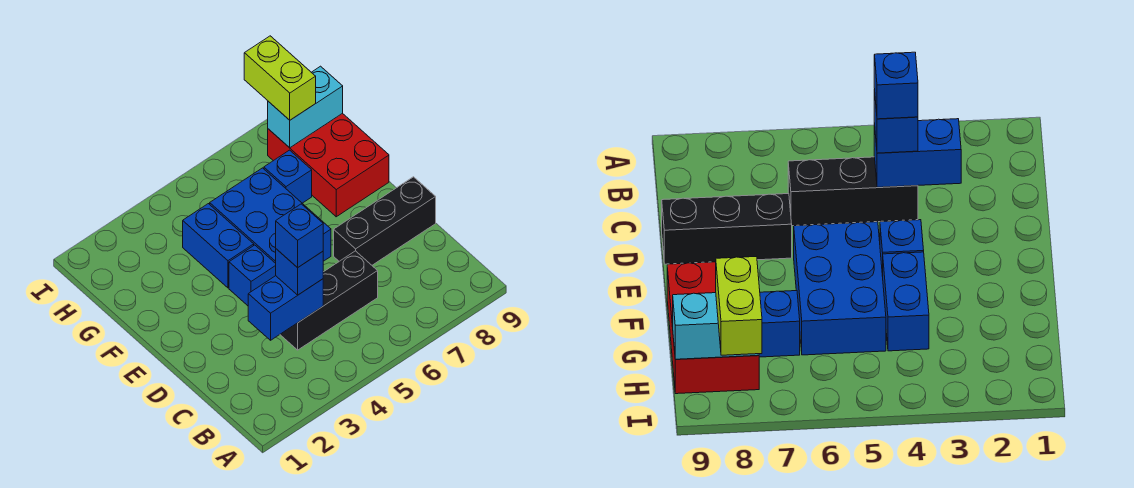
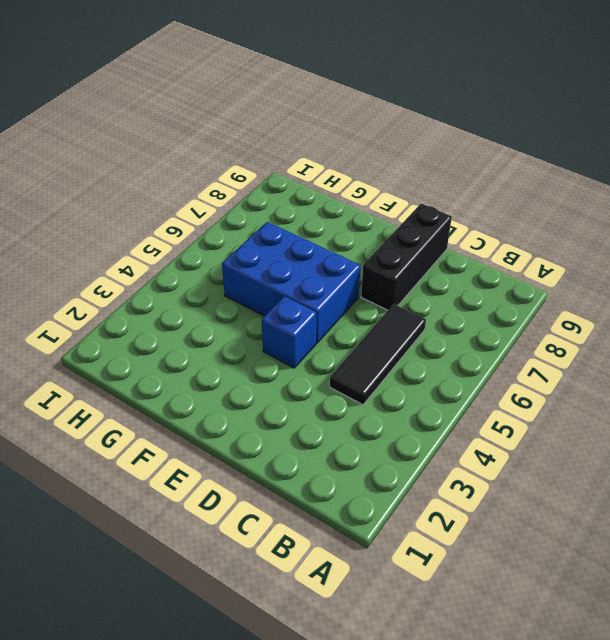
black 1x3 tile [330,304,426,405] -> black 1x3 brick [280,251,378,350]
none -> blue 1x2 brick [183,204,254,288]
none -> red 2x3 brick [268,113,389,217]
none -> blue 1x1 brick [264,150,312,203]

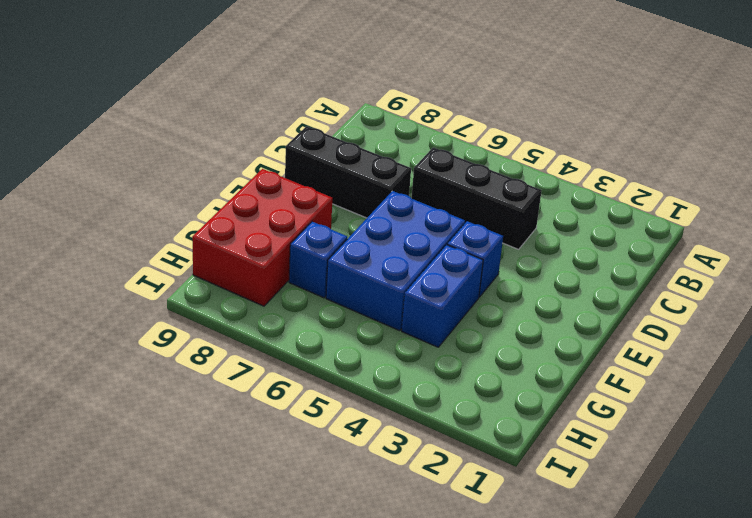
none -> blue 1x2 brick [248,276,323,340]
none -> cyan 1x2 brick [268,66,343,148]
none -> blue 1x1 brick [276,249,323,295]

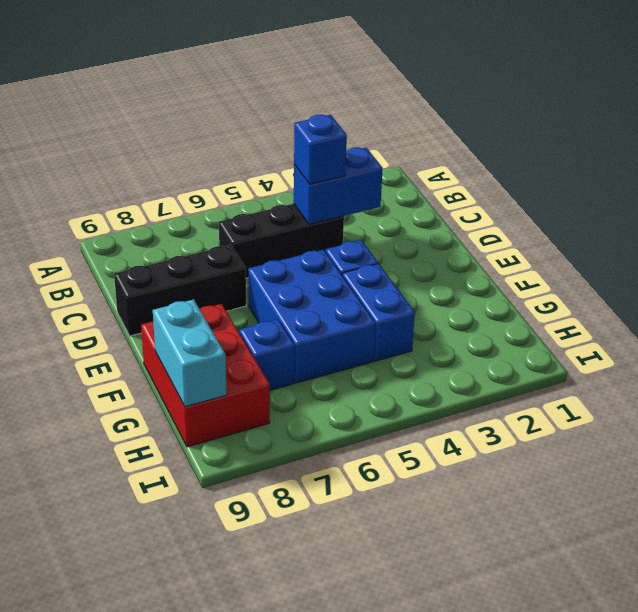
cyan 1x2 brick [153,299,227,407] -> cyan 1x2 brick turned to [268,66,343,148]
none -> lime 1x2 brick [244,36,316,120]
none -> blue 1x1 brick [276,204,323,268]

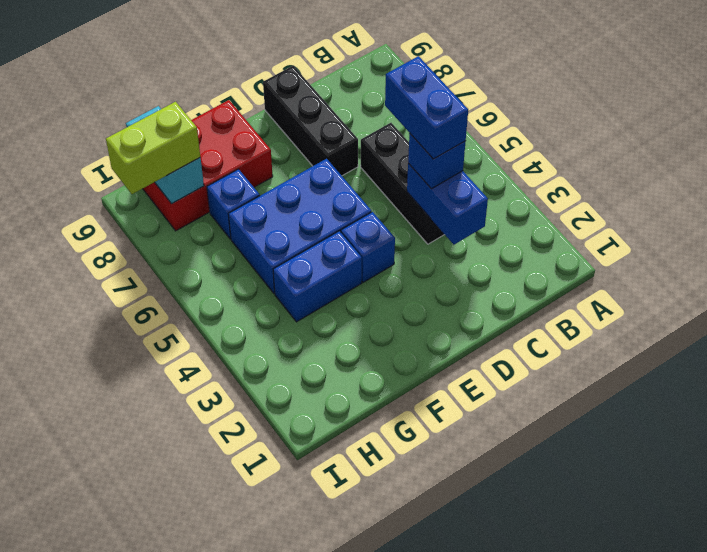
blue 1x2 brick [385,56,468,159] -> blue 1x1 brick [276,204,323,268]

